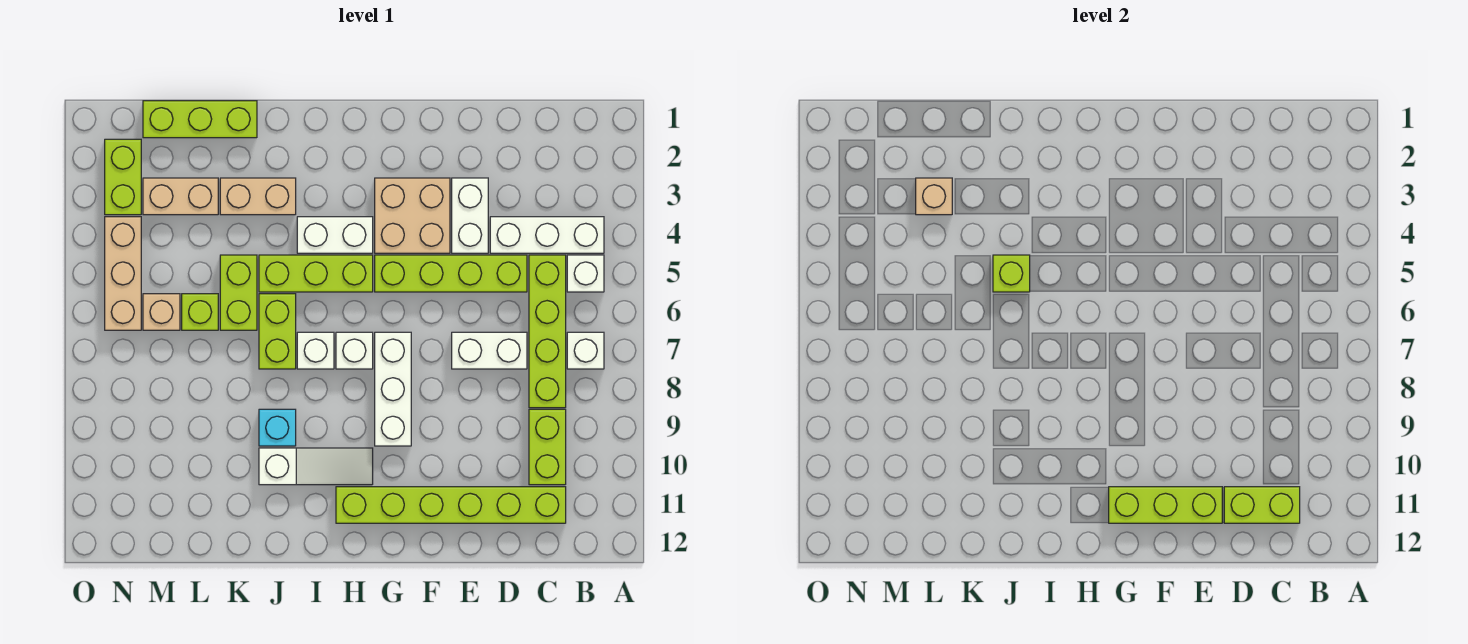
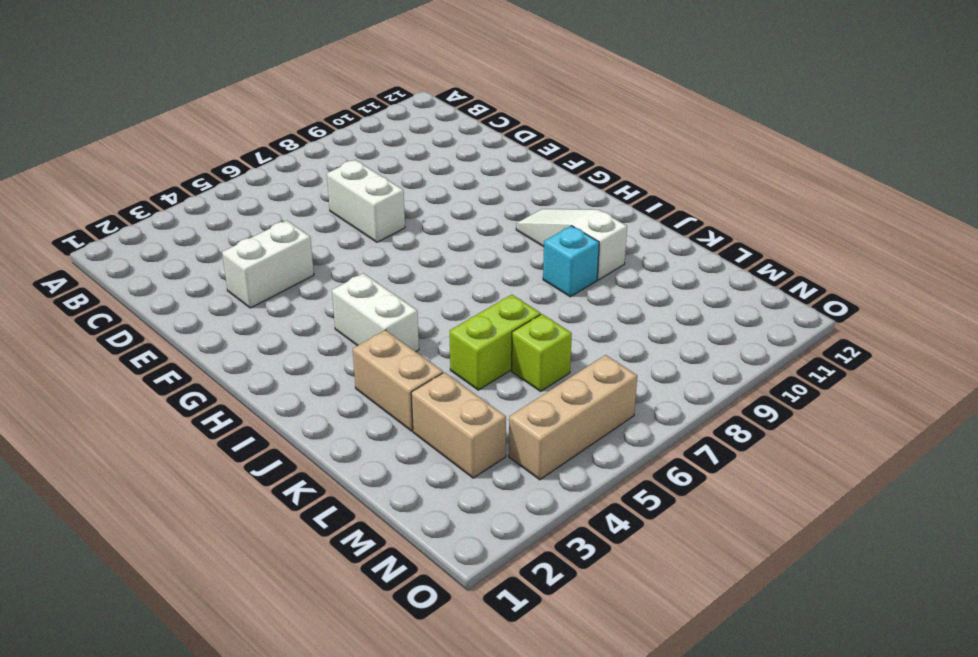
none -> white 1x3 brick [490,217,604,253]
none -> white 1x1 brick [567,255,604,292]
none -> white 1x1 brick [567,332,604,369]
none -> lime 1x4 brick [529,255,566,408]

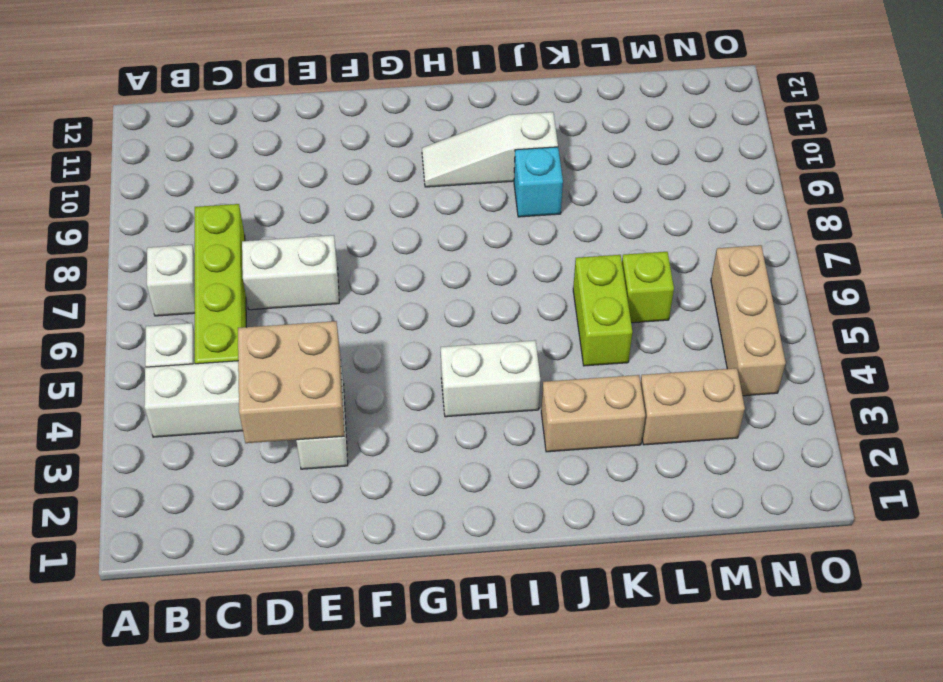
tan 2x2 brick [238,321,344,443] -> tan 2x2 brick moved to [375,178,450,253]
none -> lime 1x2 brick [529,409,566,485]
none -> lime 1x6 brick [336,487,566,523]
none -> lime 1x4 brick [375,255,527,292]
none -> white 1x3 brick [375,332,411,446]

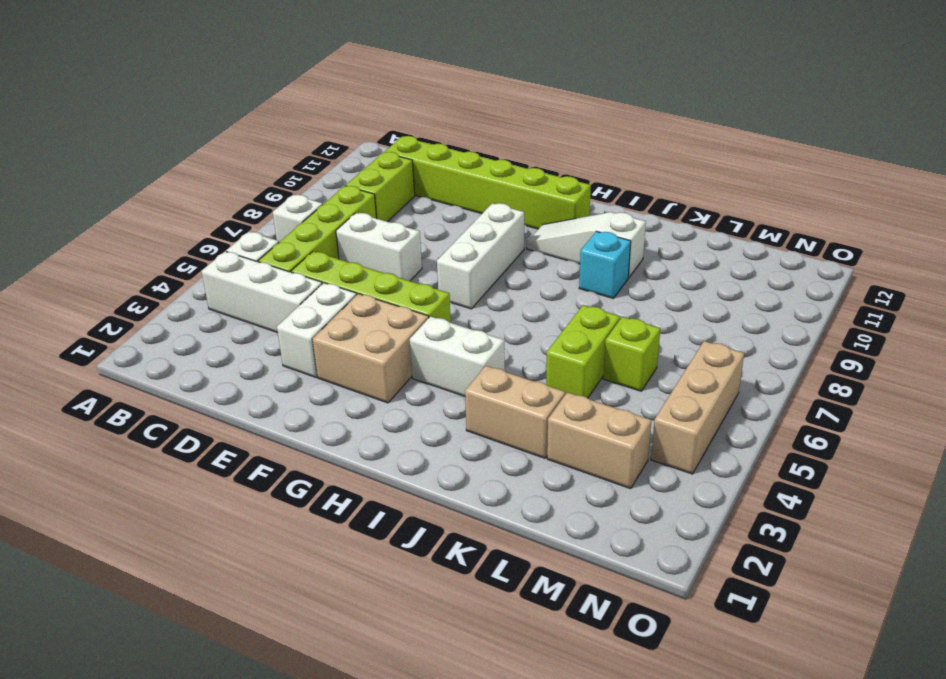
none -> lime 1x3 brick [259,255,373,292]
none -> white 1x1 brick [336,332,373,369]
none -> white 1x1 brick [297,332,334,369]
none -> lime 1x2 brick [259,294,296,369]

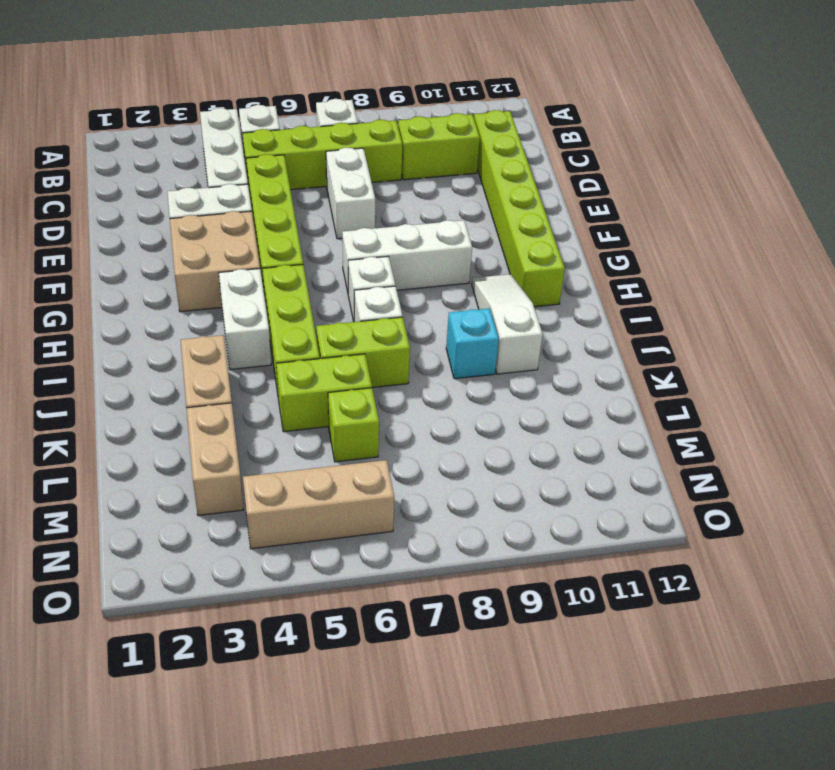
none -> lime 1x3 brick [143,101,257,138]
none -> tan 1x1 brick [143,294,180,330]
none -> lime 1x2 brick [105,139,141,215]
none -> lime 1x2 brick [1224,487,1300,523]

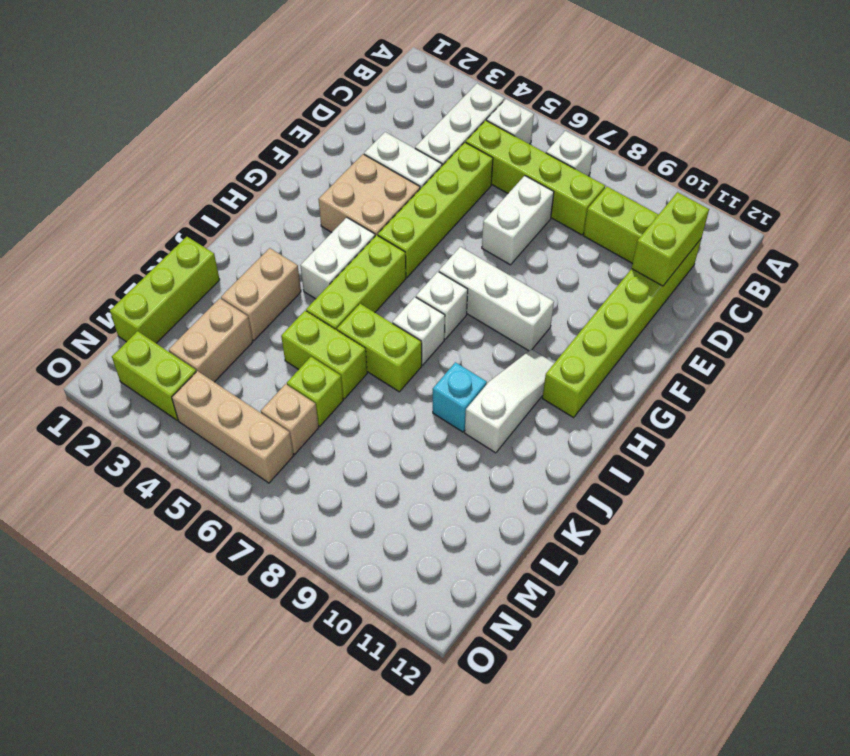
none -> lime 1x3 brick [1109,487,1222,523]
none -> lime 1x1 brick [993,255,1030,292]
none -> tan 1x1 brick [916,178,952,215]

